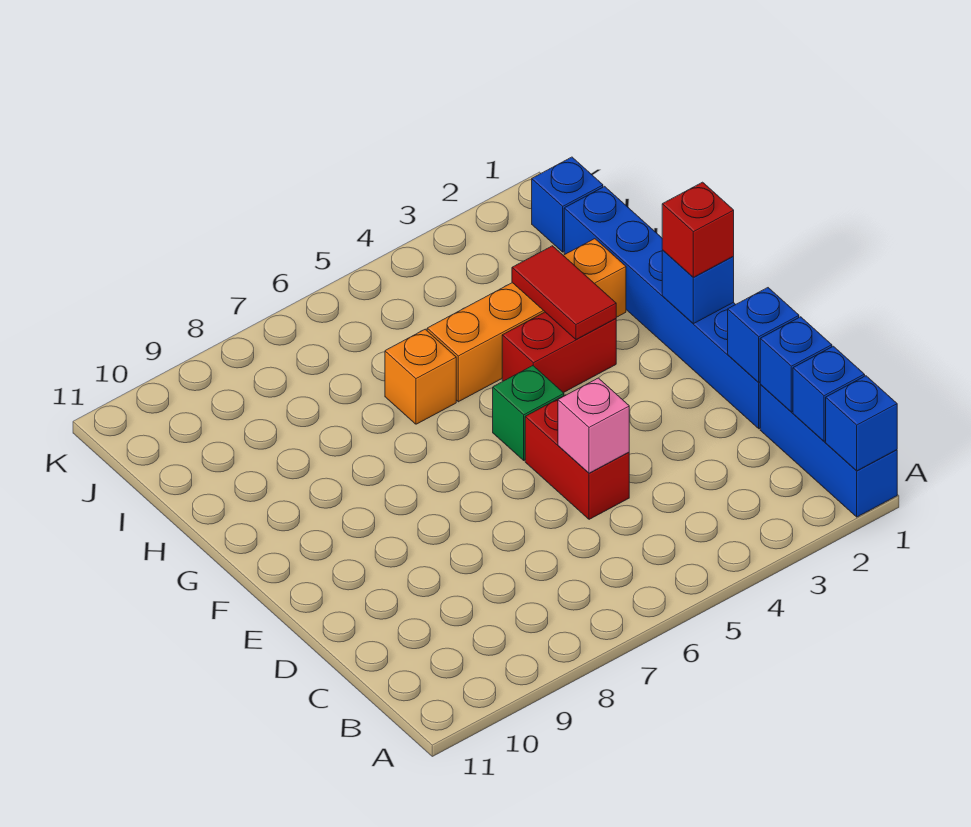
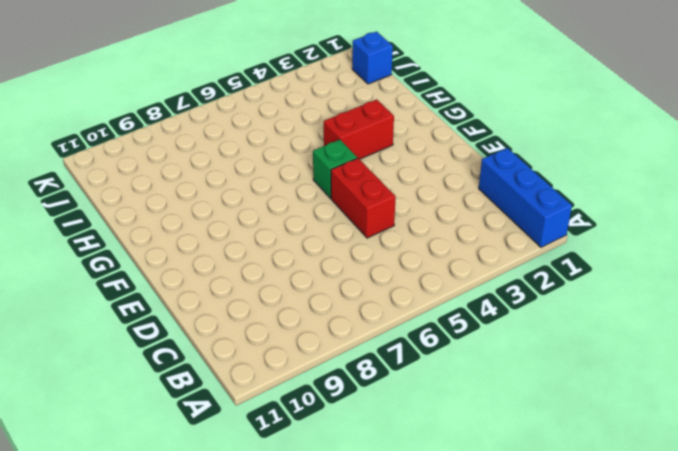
none -> blue 1x6 brick [564,186,761,429]
none -> orange 1x4 brick [427,239,626,402]
none -> orange 1x1 brick [385,329,456,424]

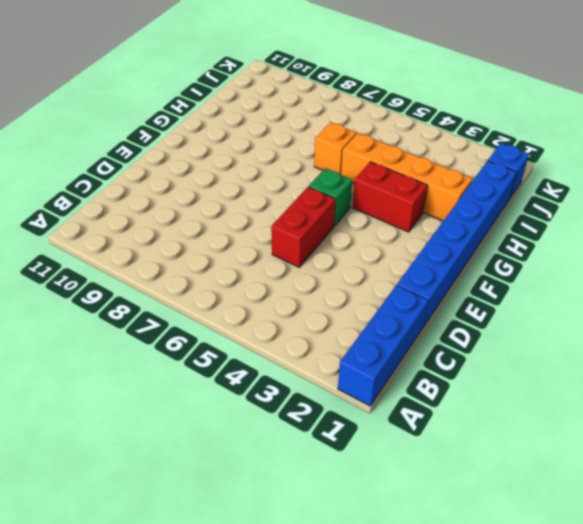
none -> blue 1x1 brick [826,376,897,471]
none -> blue 1x1 brick [793,346,865,441]
none -> blue 1x1 brick [760,317,832,412]

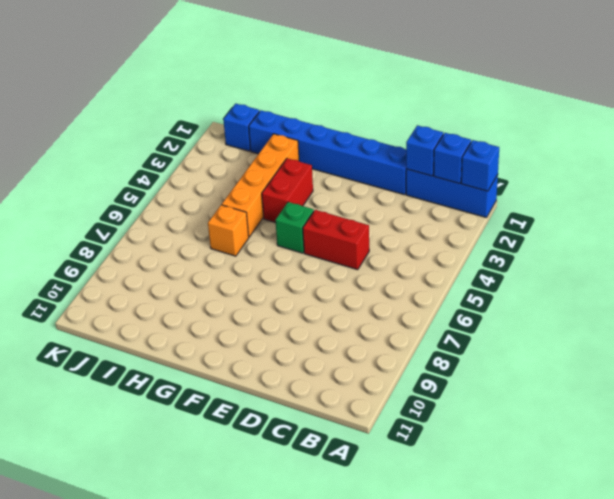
none -> blue 1x1 brick [728,288,799,382]
none -> pink 1x1 brick [558,378,629,473]
none -> blue 1x1 brick [662,250,734,324]

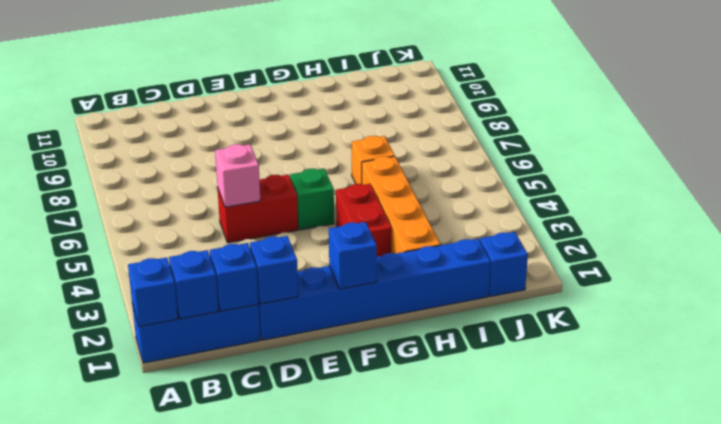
none -> red 1x2 tile [512,246,616,339]
none -> red 1x1 brick [662,182,734,278]

